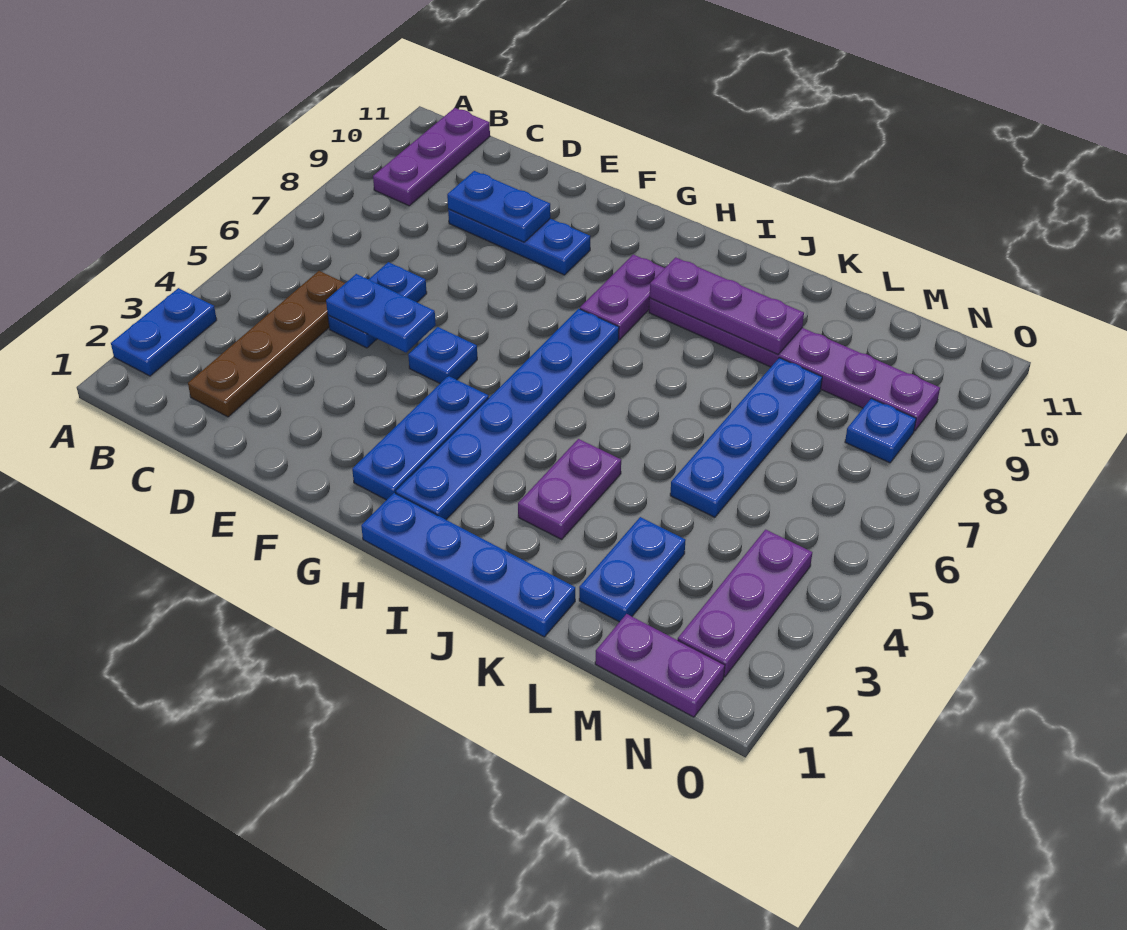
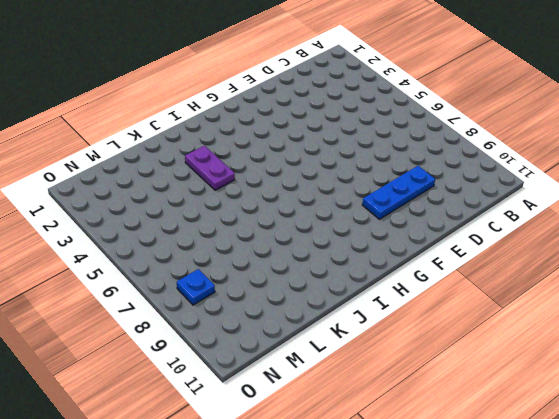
none -> blue 1x2 plate [111,288,217,376]
none -> purple 1x3 plate [373,108,490,206]
none -> brown 1x4 plate [188,271,345,417]

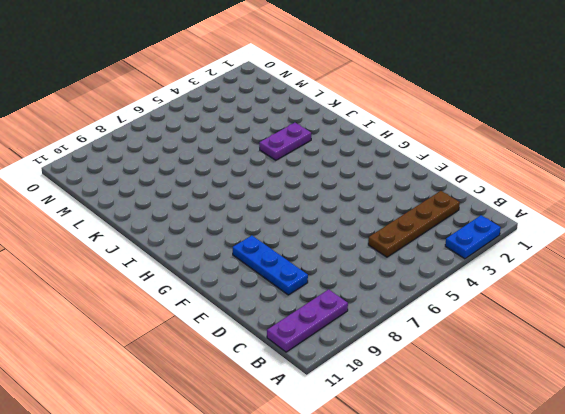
none -> blue 1x2 plate [328,262,427,348]
none -> blue 1x1 plate [408,327,477,383]
none -> blue 1x3 plate [352,376,489,500]

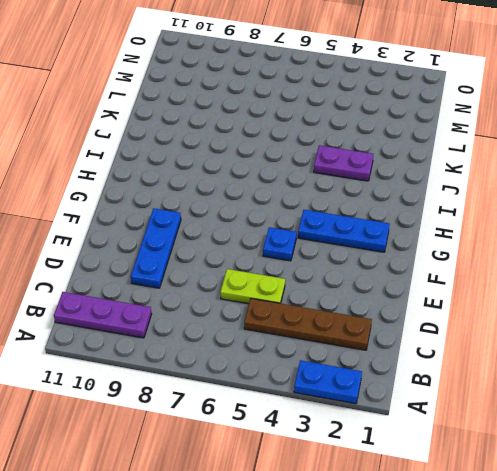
lime 1x2 plate [220,269,285,304] -> blue 1x2 plate [328,262,427,348]
none -> blue 1x4 plate [361,493,575,637]
none -> blue 1x6 plate [396,309,619,520]
none -> purple 1x2 plate [580,255,664,340]

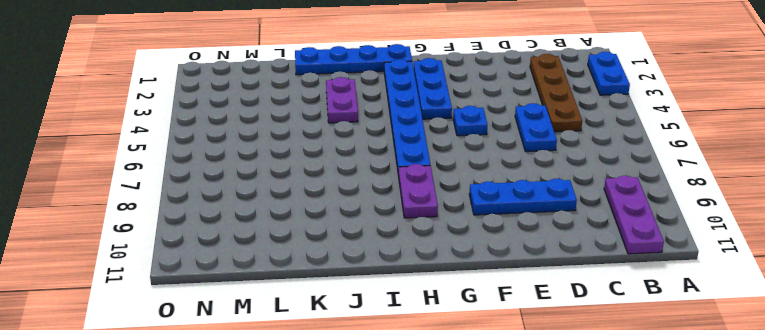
none -> purple 1x6 plate [649,298,940,431]
none -> blue 1x2 plate [579,517,686,622]
none -> blue 1x4 plate [670,358,822,517]

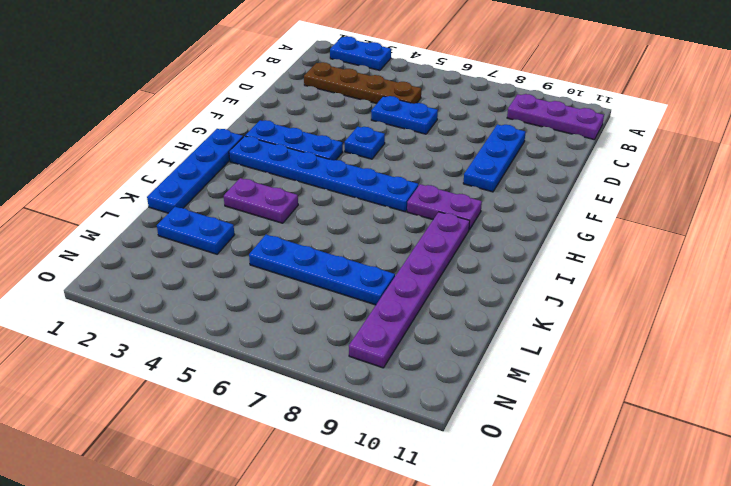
none -> purple 1x2 plate [595,614,725,717]
none -> purple 1x3 plate [678,530,812,677]
none -> blue 1x1 plate [845,398,916,463]

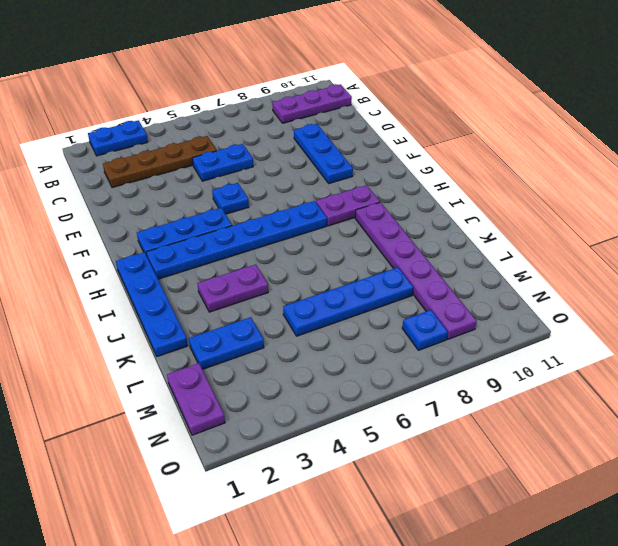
none -> purple 1x3 plate [678,530,812,677]
none -> blue 1x2 plate [326,274,436,352]
none -> blue 1x2 plate [447,171,550,242]

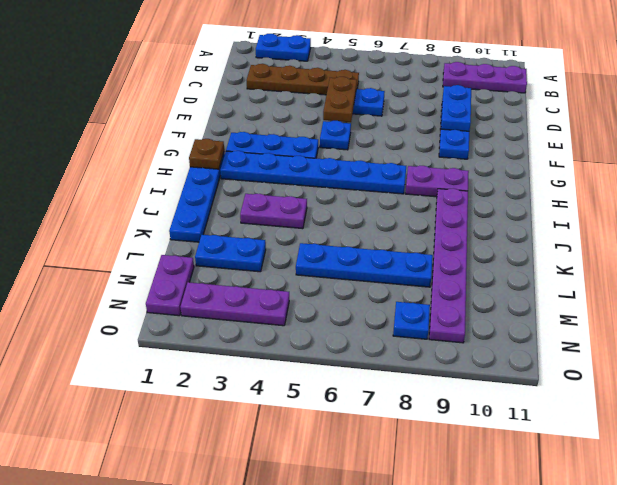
brown 1x2 plate [323,77,357,122] -> blue 1x2 plate [326,274,436,352]
brown 1x1 plate [189,139,224,169] -> none
none -> purple 1x3 plate [650,257,804,354]

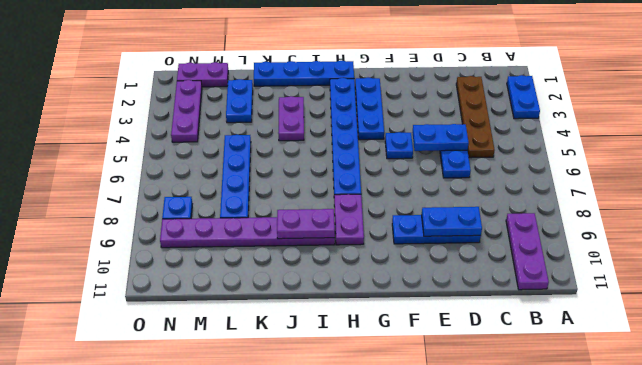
purple 1x2 plate [277,209,335,239] -> purple 1x3 plate [650,257,804,354]

